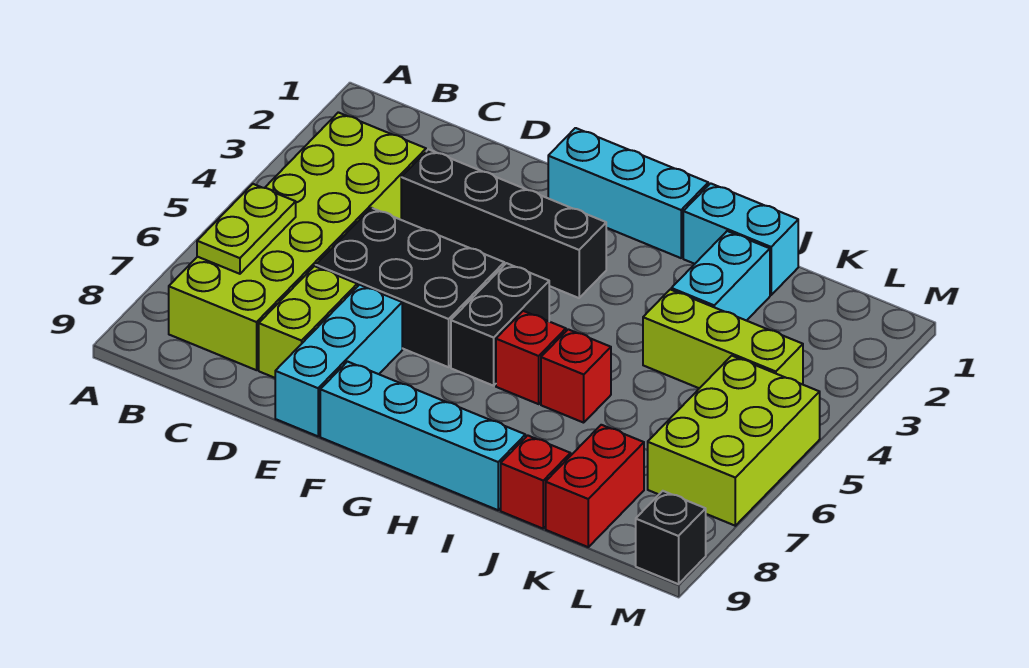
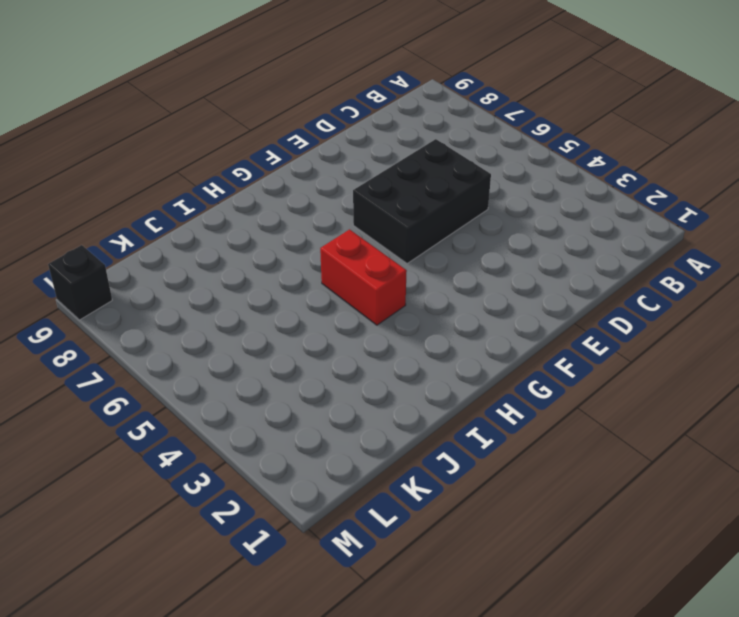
red 1x2 brick [320,229,407,325] -> red 1x2 brick moved to [546,425,644,547]
none -> lime 2x6 brick [169,112,426,370]
none -> black 1x4 brick [401,149,606,298]
none -> lime 1x2 brick [259,266,357,378]

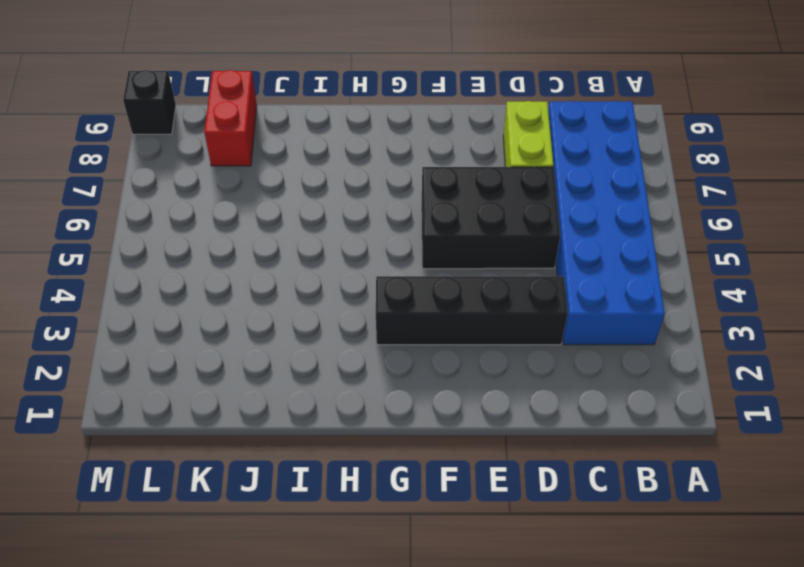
blue 2x6 brick [548,101,665,345] -> lime 2x6 brick [169,112,426,370]
none -> cyan 1x3 brick [275,285,402,436]
none -> cyan 1x3 brick [548,128,708,258]
none -> cyan 1x4 brick [320,362,525,510]

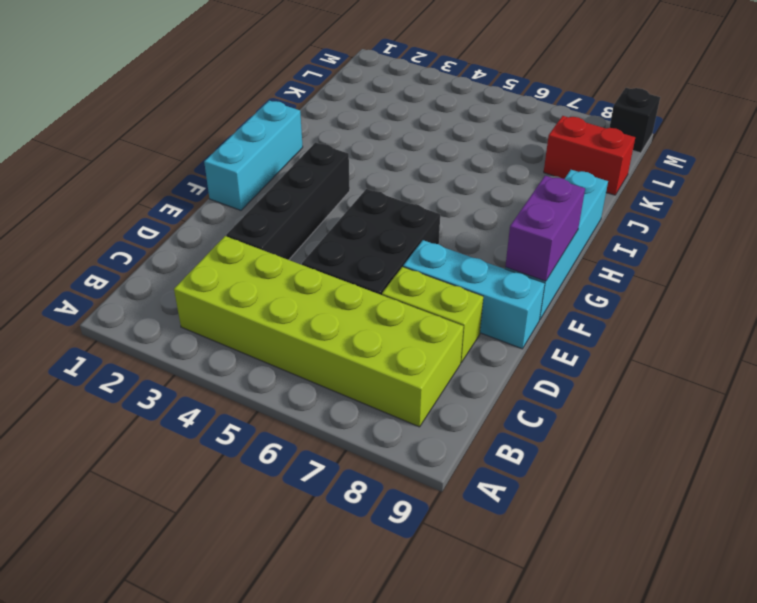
purple 1x2 brick [505,176,585,281] -> none
none -> black 1x2 brick [451,263,549,386]
none -> red 1x1 brick [496,311,566,404]
none -> cyan 1x2 brick [683,183,798,295]

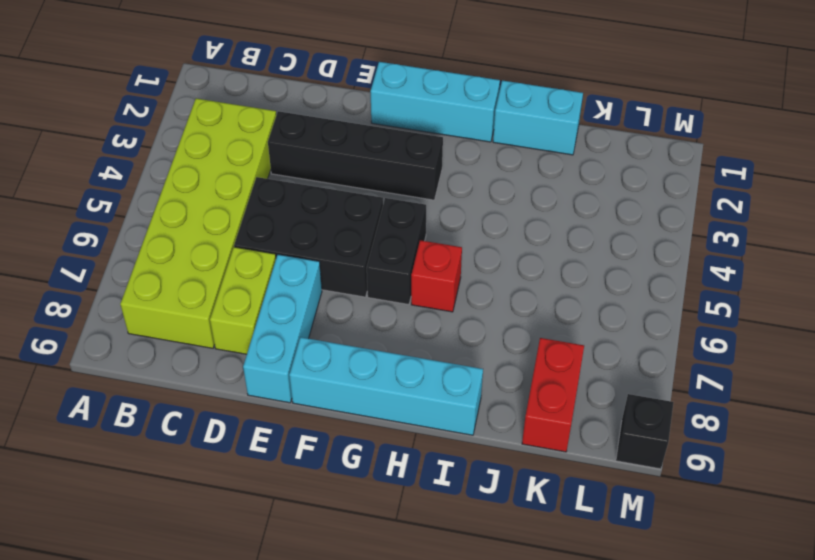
none -> red 1x1 brick [541,329,611,423]
none -> cyan 1x2 brick [671,231,770,321]
none -> lime 1x3 brick [643,289,803,388]

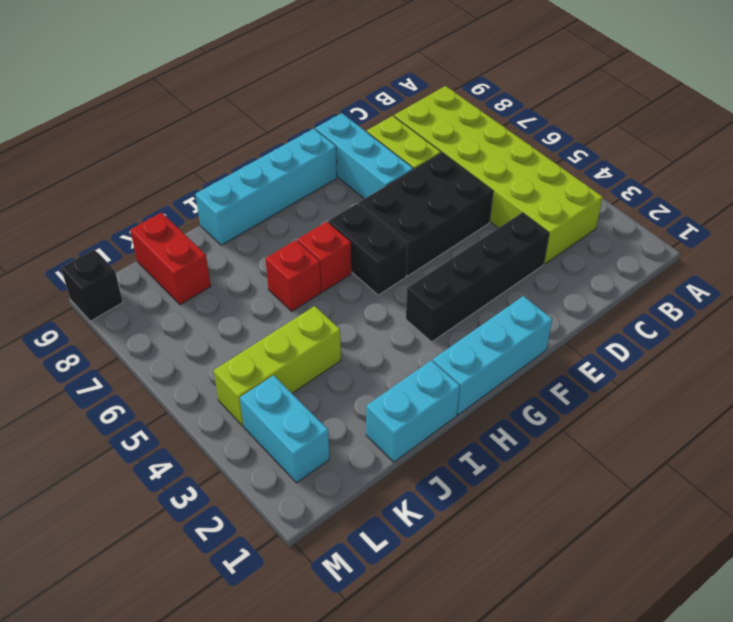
cyan 1x2 brick [240,375,330,483] -> cyan 1x2 brick moved to [671,231,770,321]
none -> red 1x1 brick [501,435,571,529]
none -> lime 2x3 brick [648,356,820,526]
none -> lime 1x2 plate [197,184,296,274]

